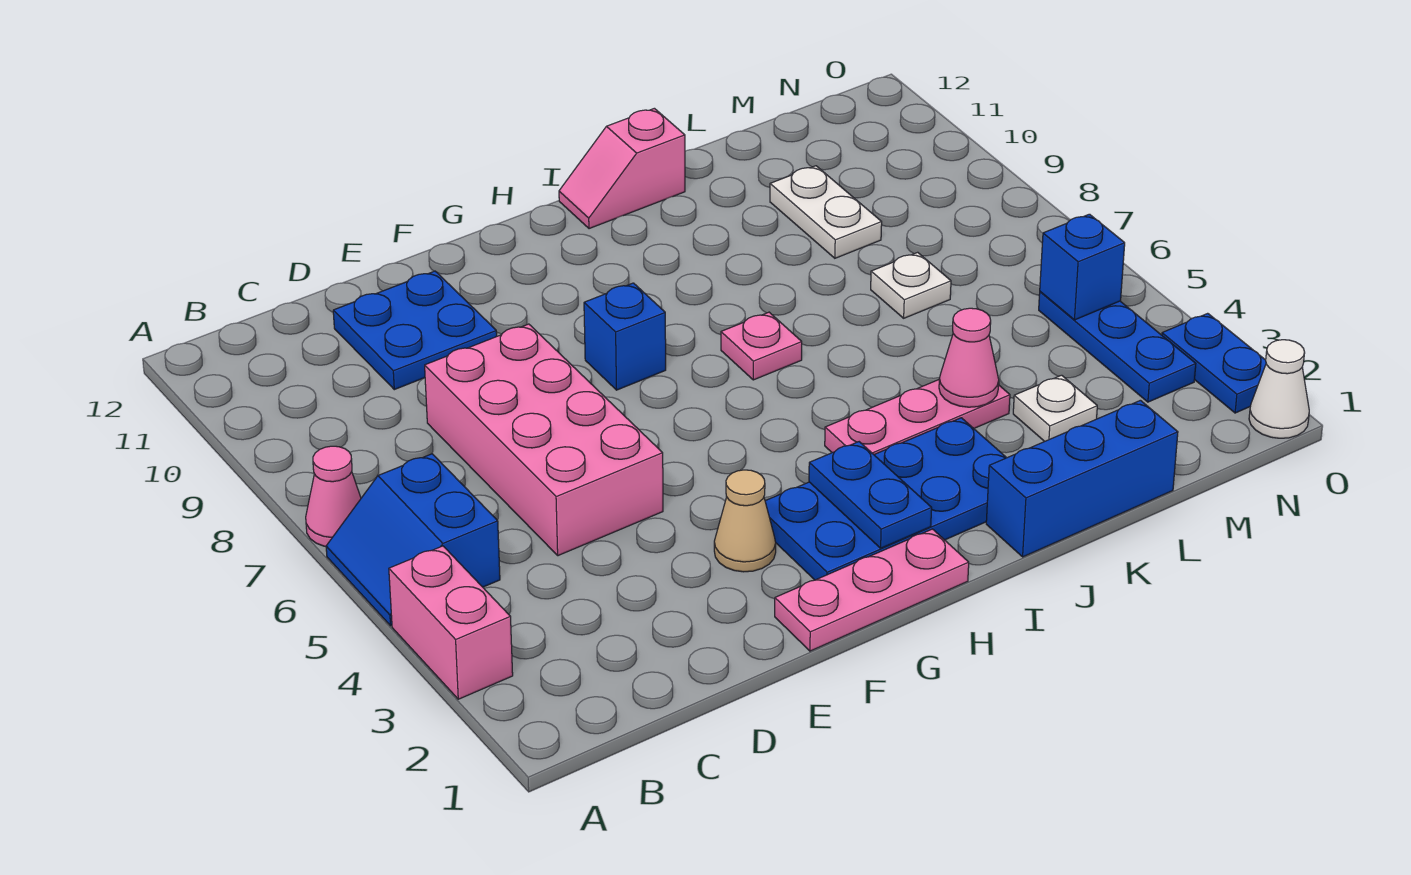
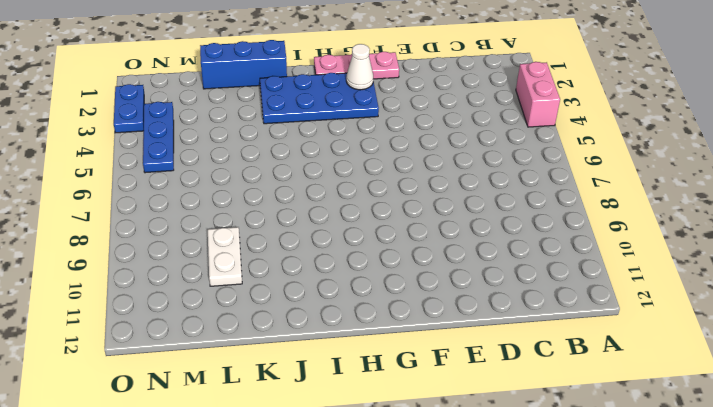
white 1x1 cone [346,44,373,90] -> white 1x1 cone moved to [1249,340,1309,438]
none -> blue 2x2 slope [326,454,500,626]
none -> pink 1x1 cone [306,446,361,547]
none -> pink 2x4 brick [425,324,663,556]

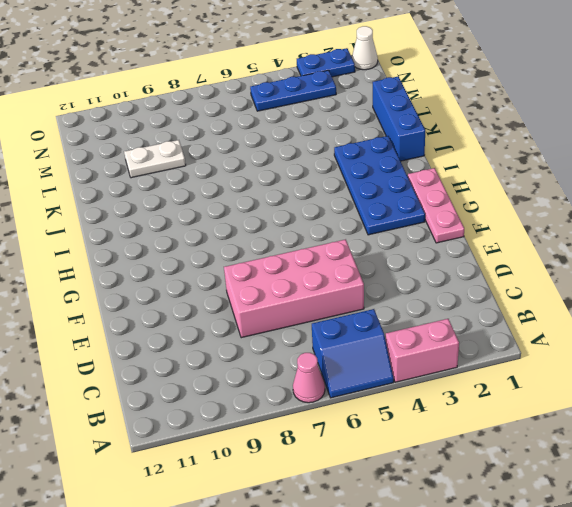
none -> blue 2x2 plate [333,271,497,390]
none -> tan 1x1 cone [714,470,776,572]
none -> blue 1x1 brick [584,283,666,390]

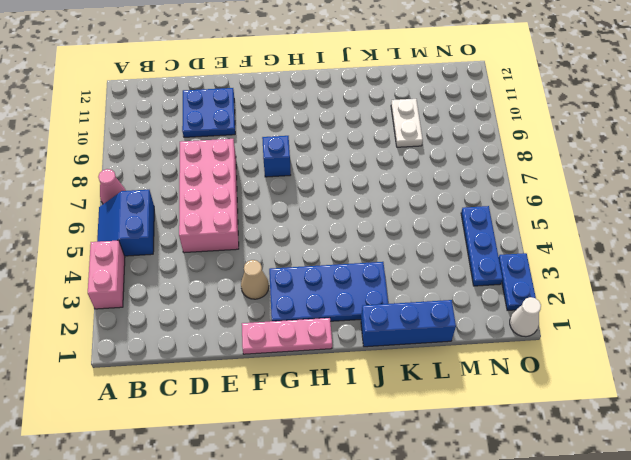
none -> pink 1x3 plate [825,380,1010,454]
none -> pink 1x1 plate [721,312,802,380]
none -> pink 1x2 slope [559,108,685,229]

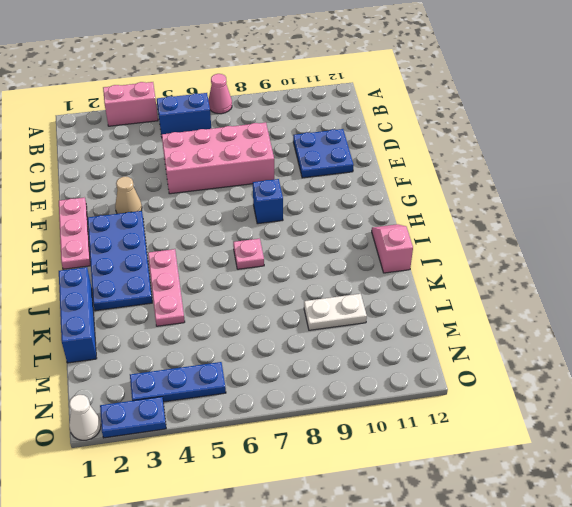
none -> white 1x1 plate [1013,375,1097,441]
none -> white 1x1 plate [871,252,951,318]
none -> blue 1x2 plate [809,442,932,548]

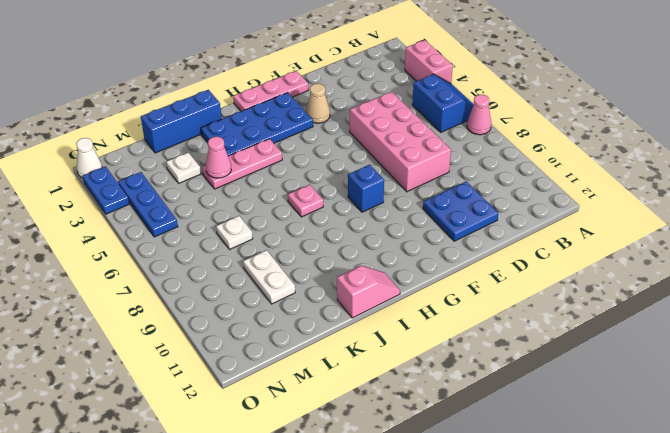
none -> blue 1x2 plate [809,442,932,548]
none -> blue 1x1 brick [1040,214,1125,320]

